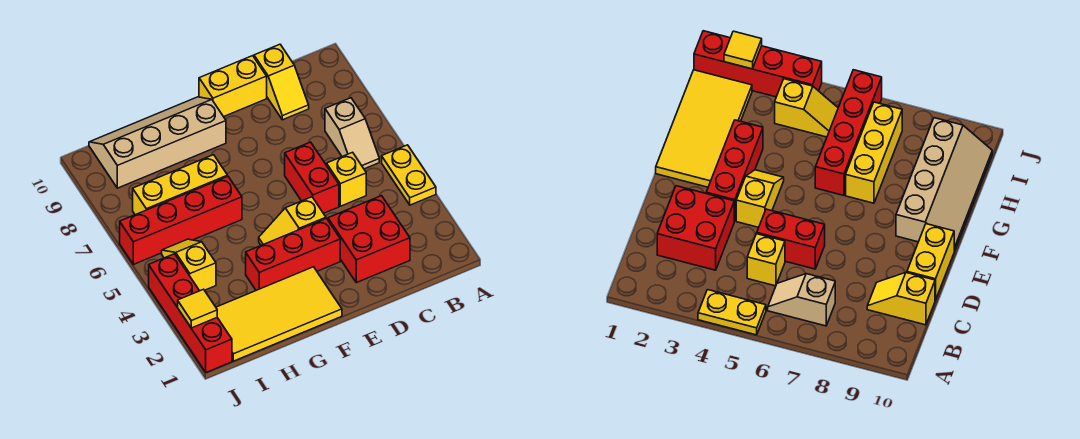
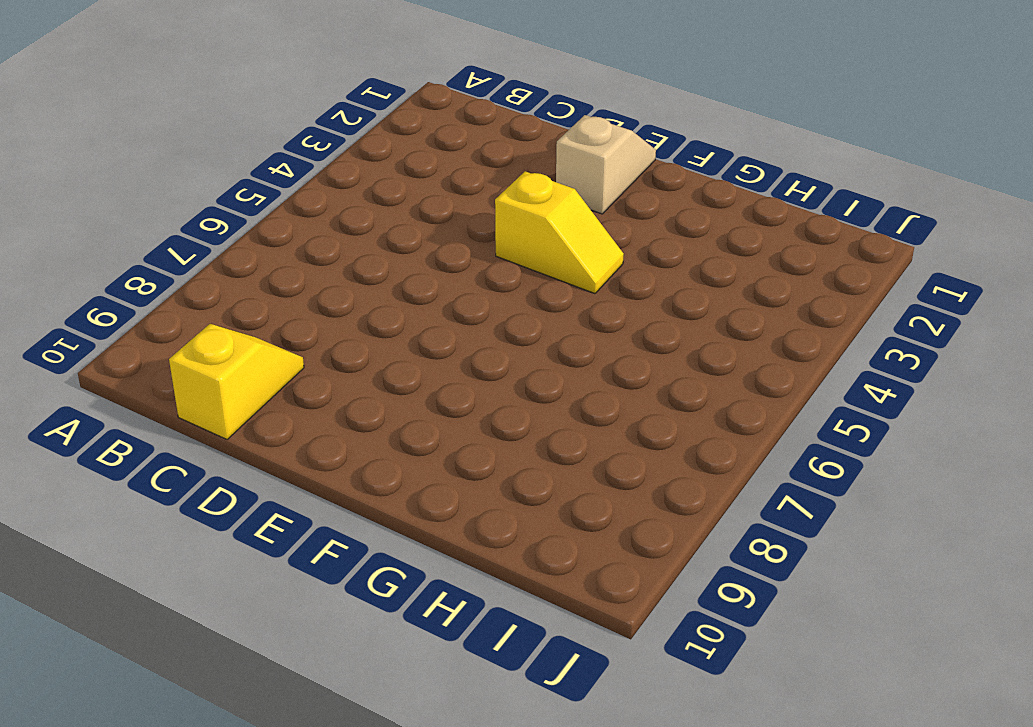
tan 1x2 slope [556,115,656,214] -> tan 1x2 slope moved to [325,98,379,169]
none -> yellow 1x2 plate [382,145,436,205]
none -> red 2x2 brick [328,196,410,283]
none -> yellow 1x1 brick [327,152,366,206]

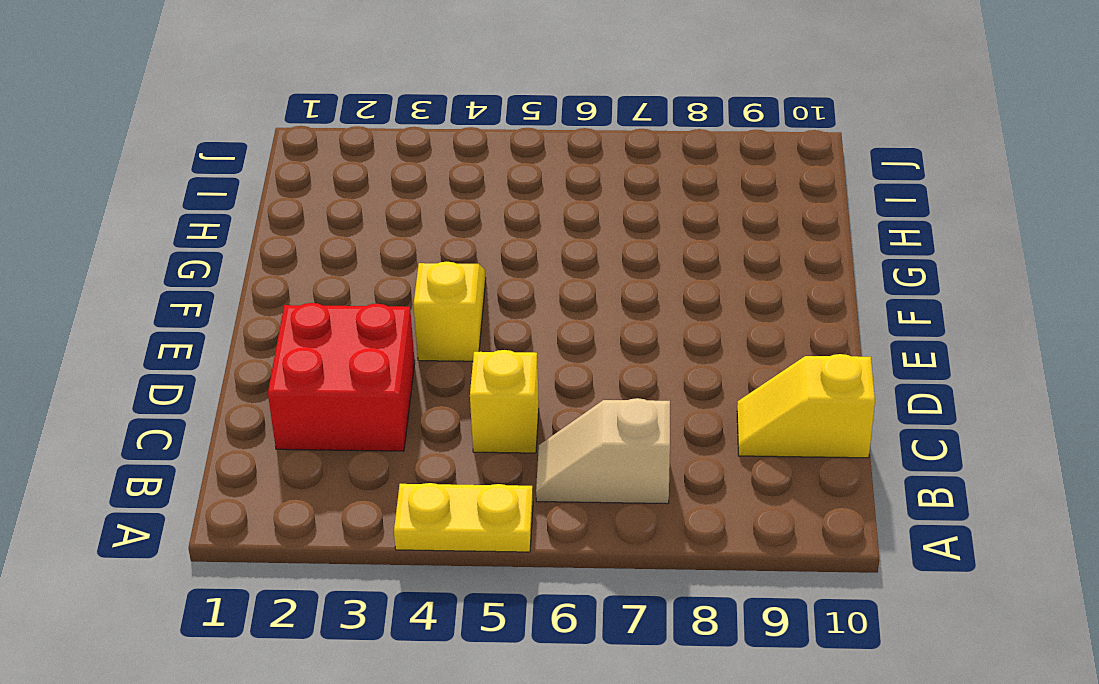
none -> red 1x2 brick [285,142,339,213]
none -> yellow 1x2 brick [199,56,267,117]
none -> red 1x3 brick [246,219,340,290]

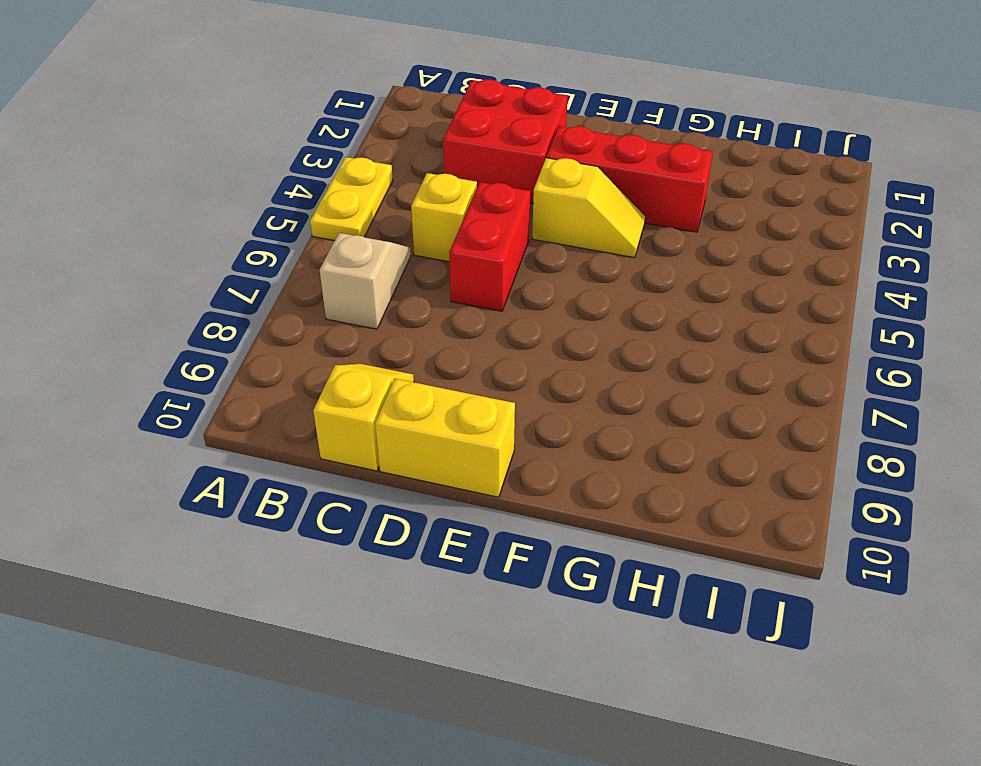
none -> yellow 2x4 tile [216,267,342,361]
none -> tan 2x4 slope [89,97,226,188]
none -> red 1x4 brick [120,177,242,264]

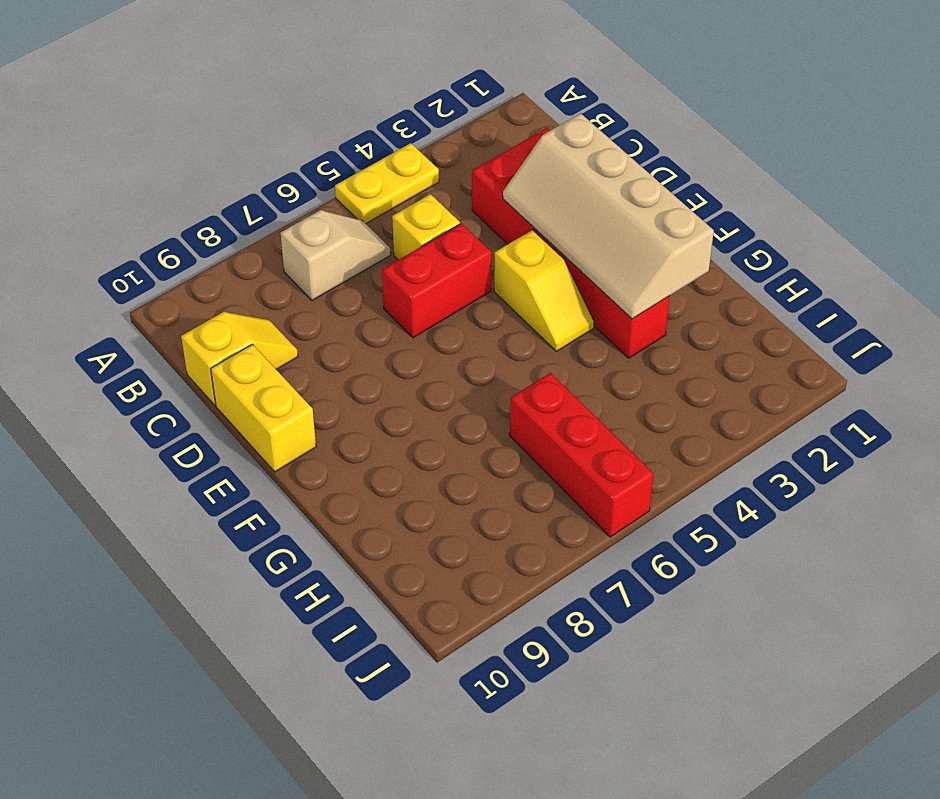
tan 2x4 slope [503,113,714,319] -> tan 2x4 slope moved to [89,97,226,188]
red 1x3 brick [510,373,654,537] -> red 1x4 brick [120,177,242,264]
none -> yellow 2x4 tile [216,267,342,361]
none -> yellow 1x3 brick [133,155,228,215]
none -> yellow 1x2 slope [162,239,216,291]

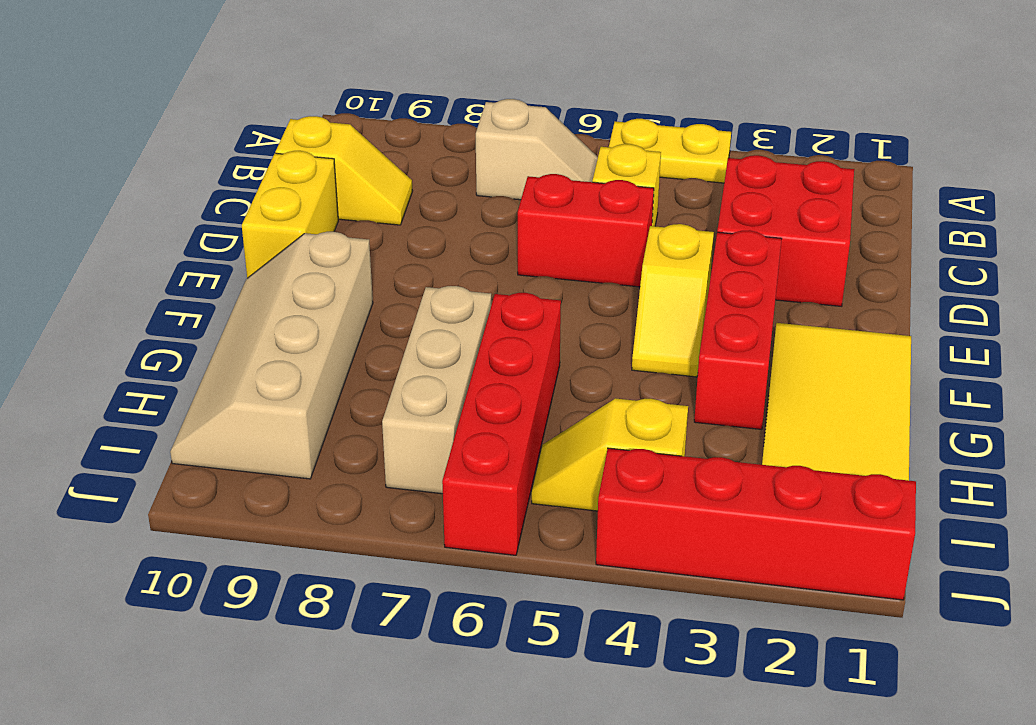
tan 1x3 brick [382,286,491,494] -> yellow 1x3 brick [133,155,228,215]
none -> yellow 1x1 tile [178,289,217,328]

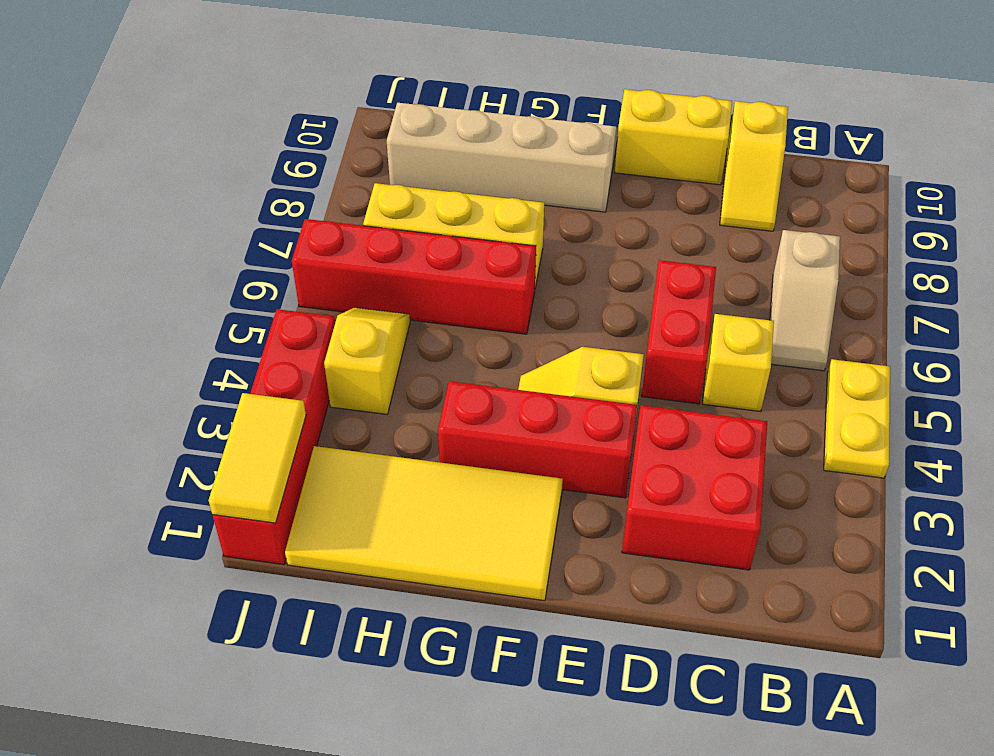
yellow 1x2 tile [209,393,306,523] -> yellow 1x1 tile [178,289,217,328]

